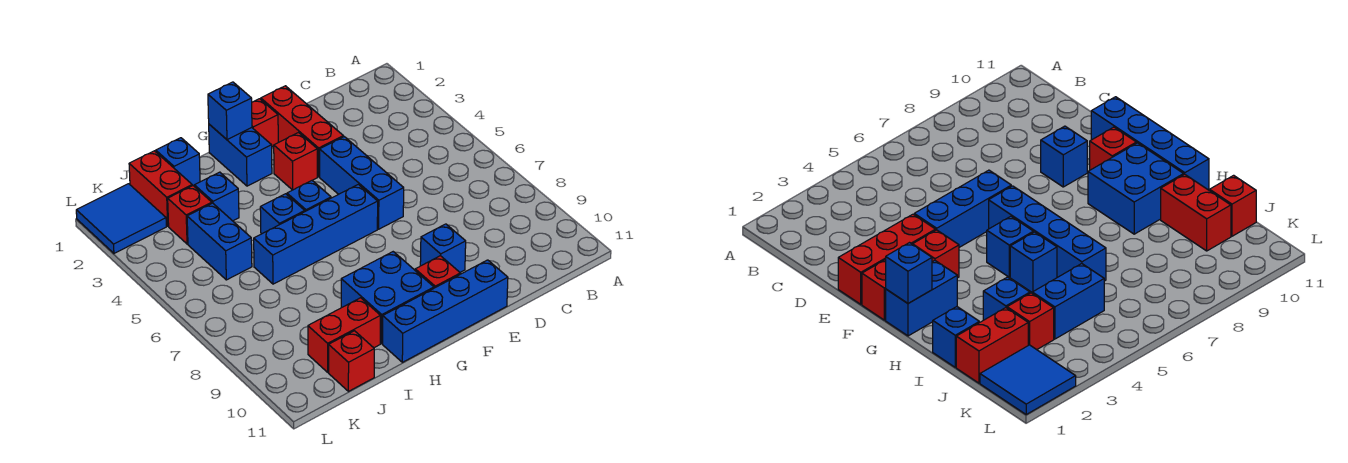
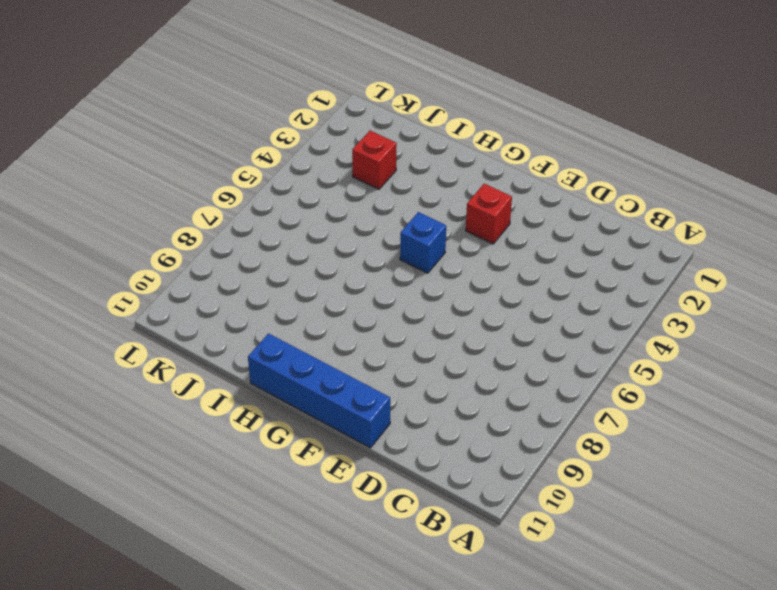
none -> red 1x3 brick [261,86,343,177]
none -> blue 1x3 brick [320,137,404,229]
none -> blue 1x1 brick [420,224,466,272]

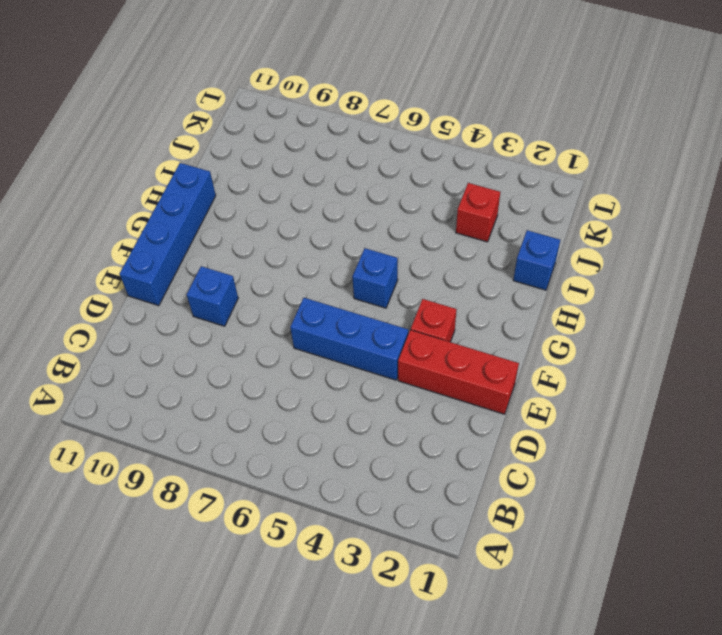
none -> red 1x1 brick [252,99,278,147]
none -> blue 1x4 brick [254,184,378,284]
none -> red 1x1 brick [415,256,460,288]

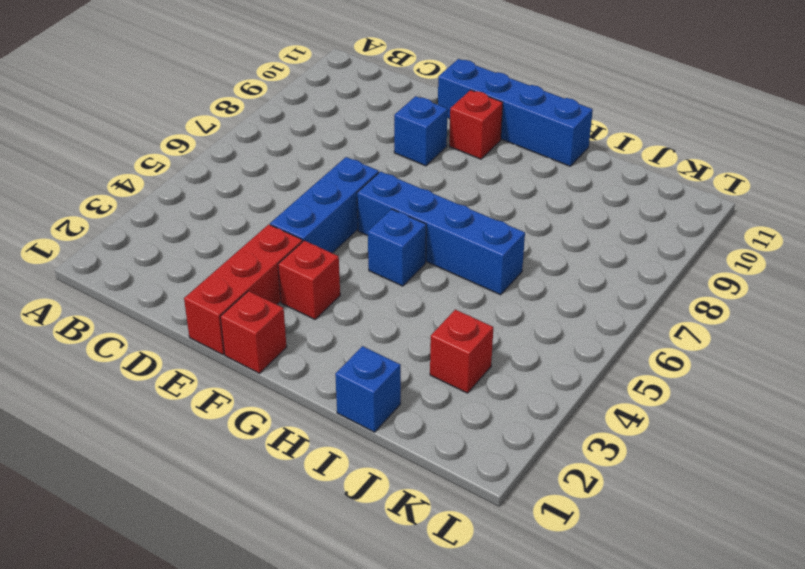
none -> blue 1x2 brick [209,124,272,186]
none -> blue 2x2 brick [341,252,434,344]
none -> blue 1x1 brick [260,194,305,234]

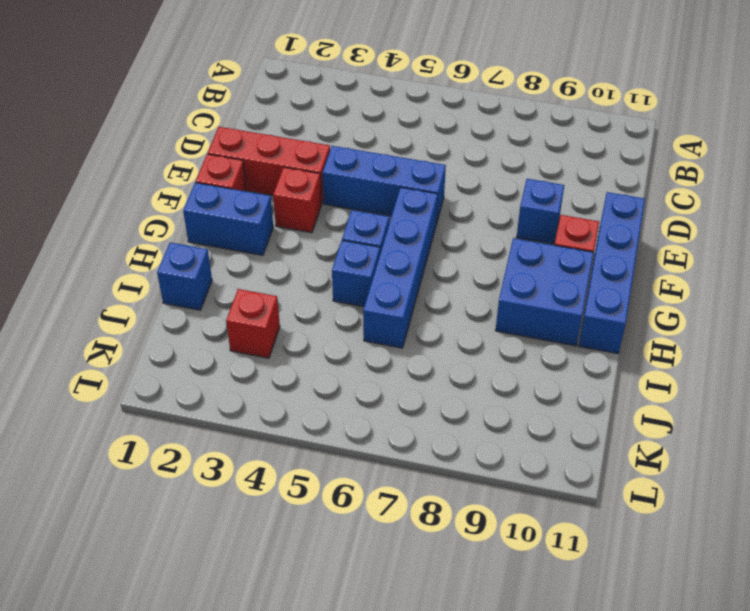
none -> blue 1x1 brick [194,172,239,221]
none -> red 1x2 brick [308,298,380,372]
none -> red 1x2 brick [129,151,192,226]

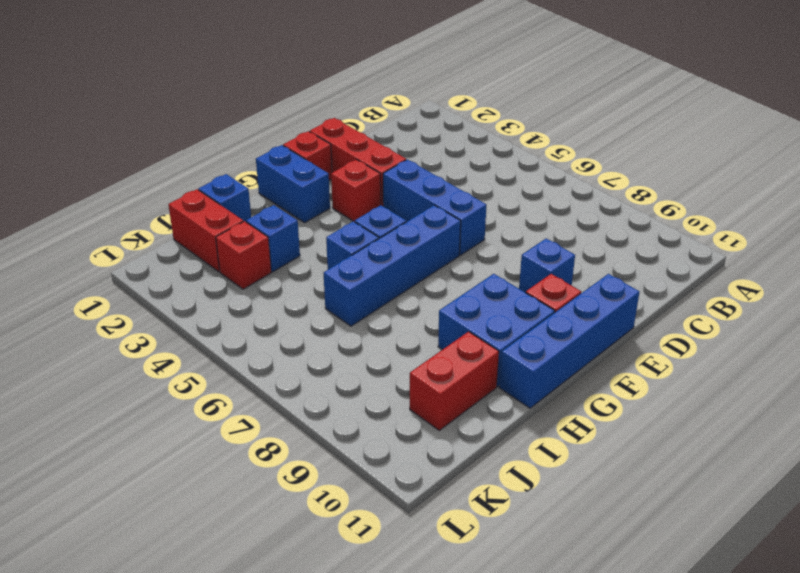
none -> blue 1x2 brick [187,203,252,280]
none -> red 1x1 brick [329,331,374,391]
none -> blue 2x2 tile [76,184,166,253]

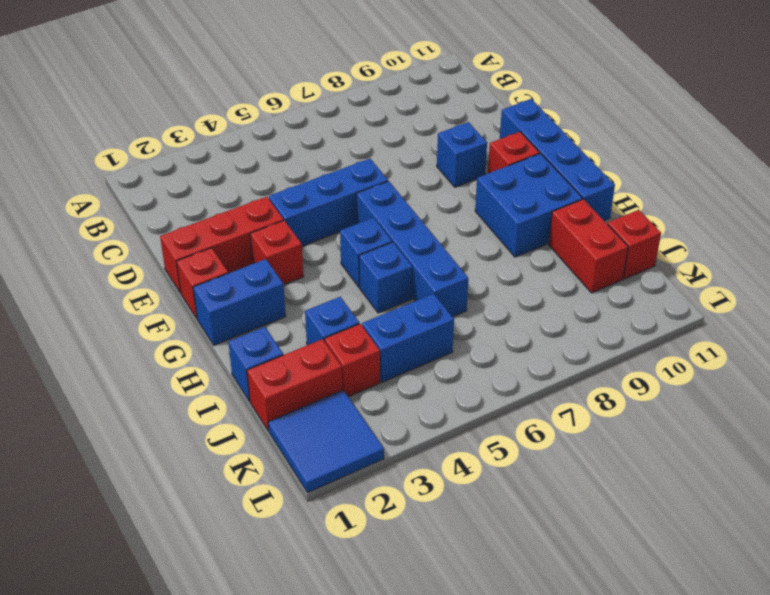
none -> blue 1x1 brick [208,82,252,140]

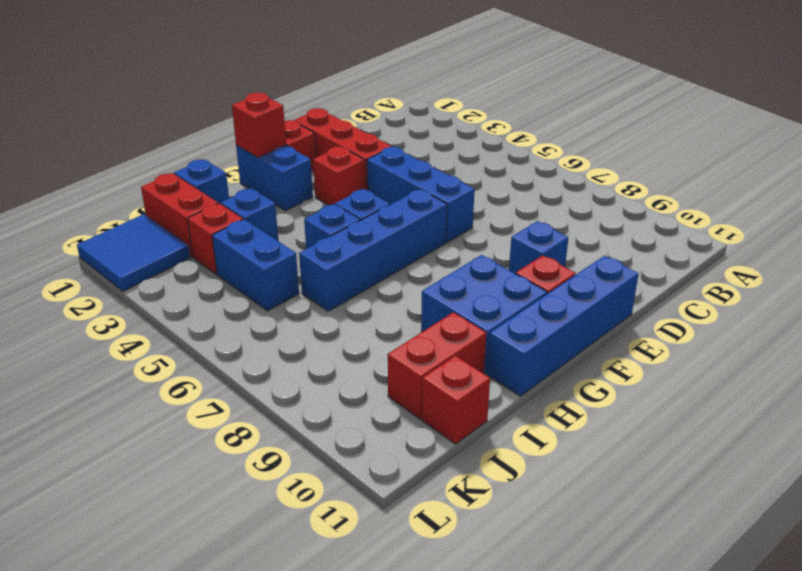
red 1x1 brick [232,93,286,158] -> blue 1x1 brick [208,82,252,140]

